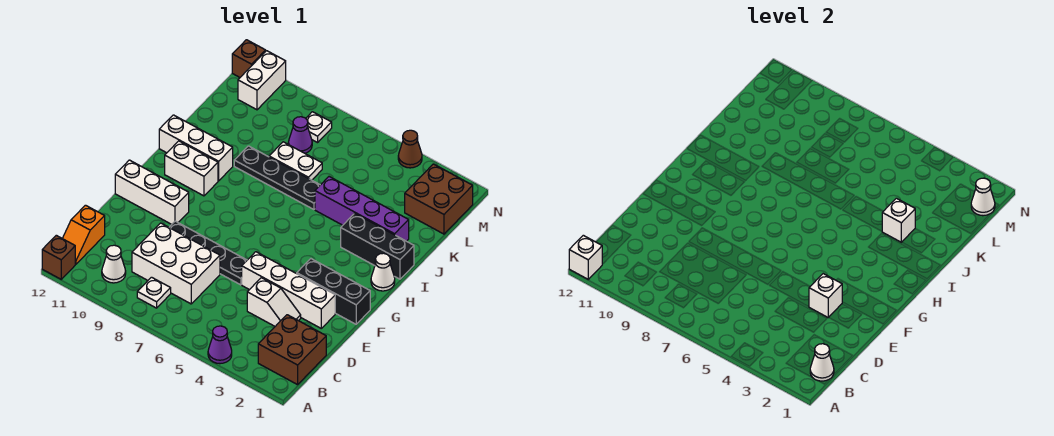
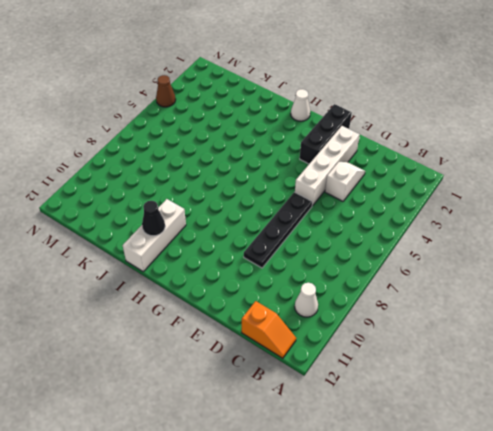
black 1x1 cone [142,201,165,236] -> none
none -> purple 1x1 cone [208,326,232,364]
none -> brown 1x1 brick [42,235,75,279]
none -> brown 2x2 brick [258,315,326,385]
none -> white 1x1 plate [137,277,171,308]

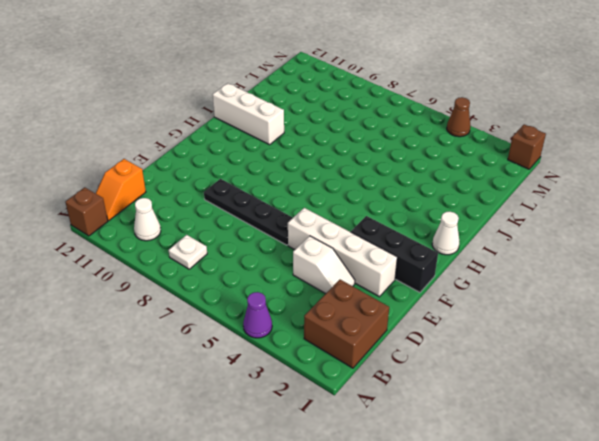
brown 1x1 brick [508,124,546,169] -> brown 1x1 brick moved to [232,40,266,77]
none -> white 2x3 brick [132,223,220,304]
none -> white 1x3 brick [115,160,189,224]
none -> white 1x2 brick [165,141,218,196]
none -> black 1x3 brick [341,213,414,279]

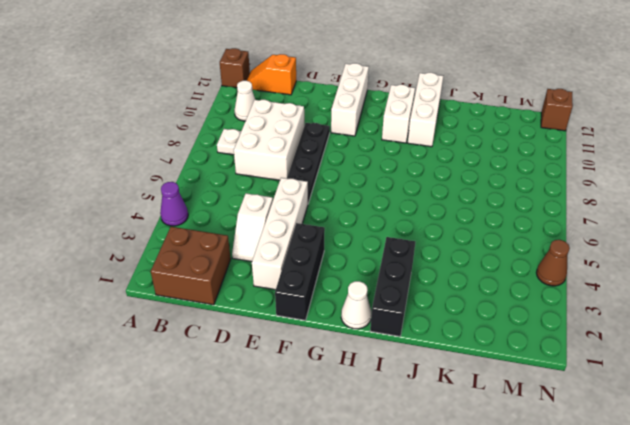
none -> purple 1x4 brick [315,177,409,241]
none -> black 1x4 plate [234,146,320,209]
none -> white 1x2 plate [269,142,322,180]
none -> brown 2x2 brick [405,164,473,234]

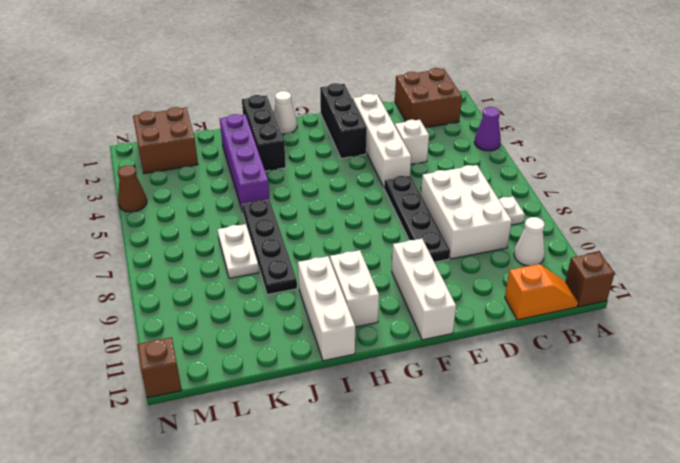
none -> purple 1x1 cone [288,117,312,153]
none -> white 1x1 plate [306,112,332,143]
none -> white 1x2 brick [238,51,286,110]
none -> white 1x1 brick [569,235,602,279]

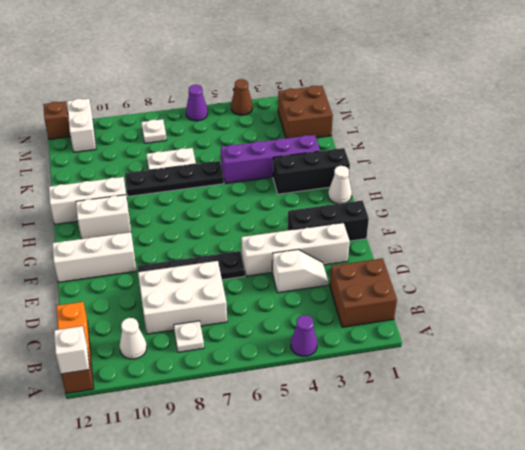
purple 1x1 cone [186,85,208,121] -> purple 1x1 cone moved to [288,117,312,153]
none -> white 1x1 cone [810,344,834,381]
none -> white 1x1 brick [809,274,842,317]
none -> white 1x1 brick [882,198,915,242]
none -> white 1x1 cone [971,178,995,216]

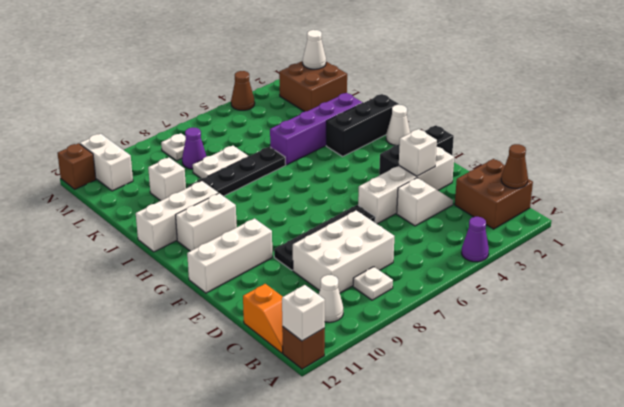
brown 1x1 cone [501,144,528,188] -> white 1x1 cone [810,344,834,381]
white 1x1 brick [148,158,186,201] -> white 1x1 brick moved to [882,198,915,242]

